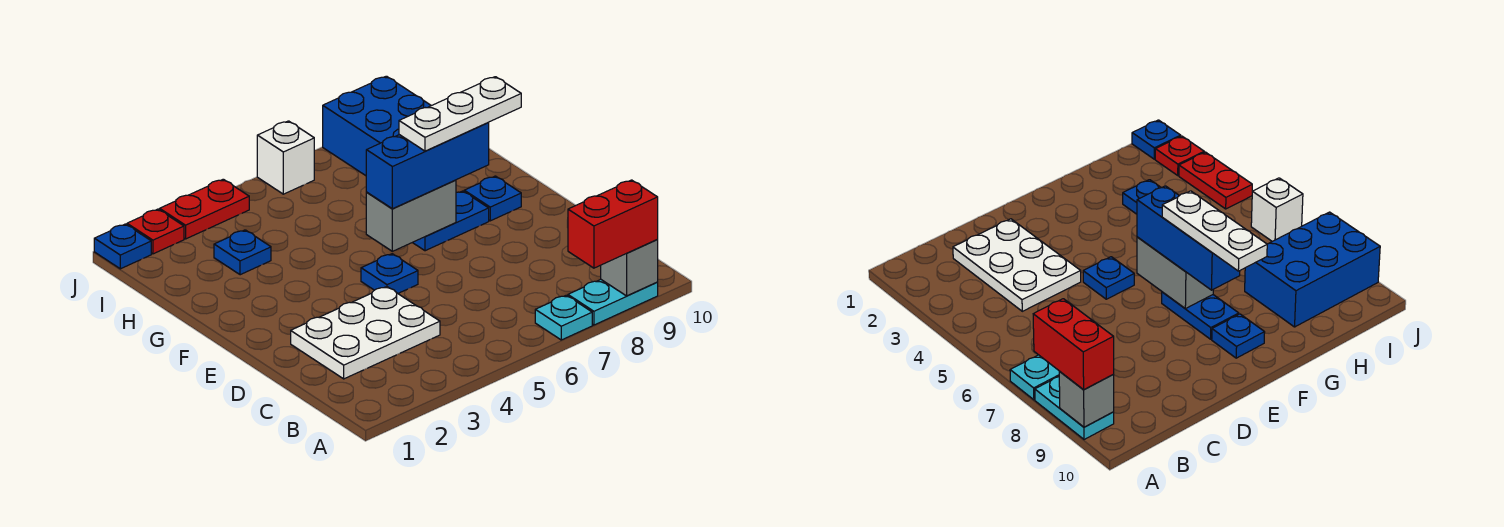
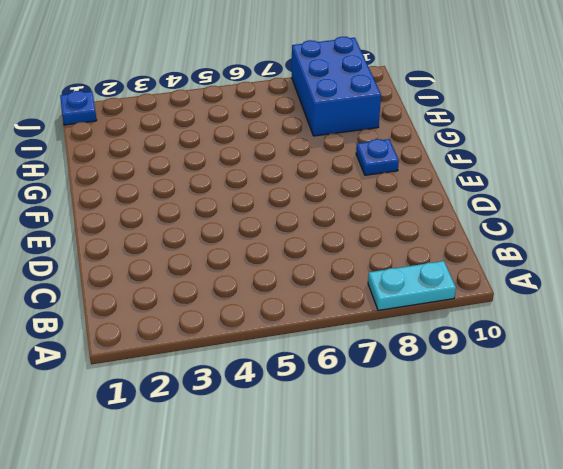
none -> cyan 1x1 plate [535,295,592,340]
none -> white 2x3 plate [291,287,440,379]
none -> blue 1x1 plate [361,254,418,293]

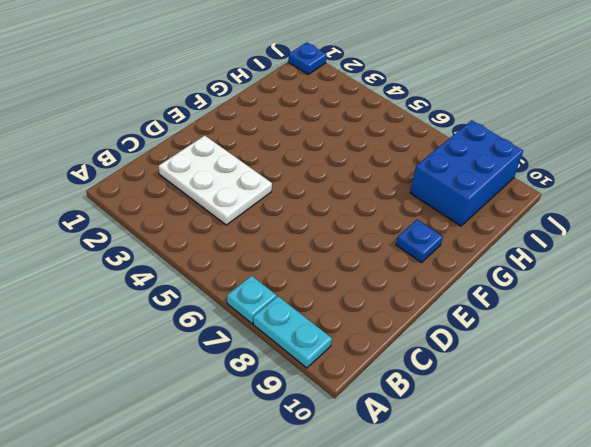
none -> blue 1x1 plate [361,254,418,293]
none -> blue 1x2 plate [413,191,489,251]
none -> blue 1x1 plate [214,230,271,275]

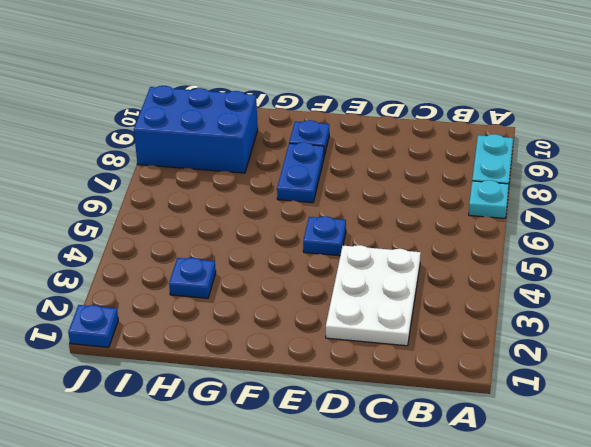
none -> red 1x1 plate [127,209,184,254]
none -> red 1x2 plate [160,179,249,239]
none -> white 1x1 brick [257,121,314,194]

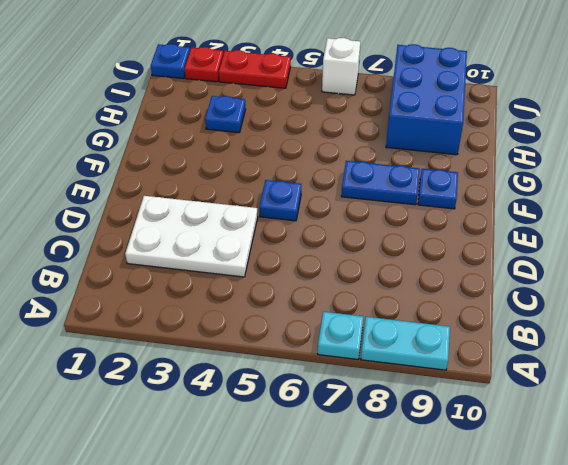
none -> grey 1x1 brick [601,240,658,296]
none -> grey 1x2 brick [366,180,456,251]
none -> red 1x2 brick [568,180,658,268]

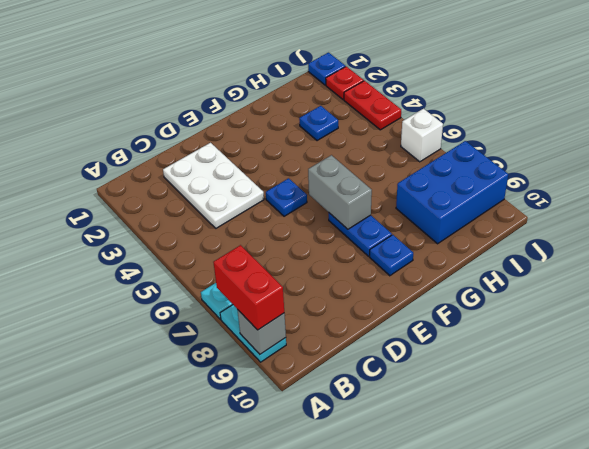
none -> blue 1x3 brick [366,122,489,209]
none -> white 1x3 plate [399,77,521,151]

